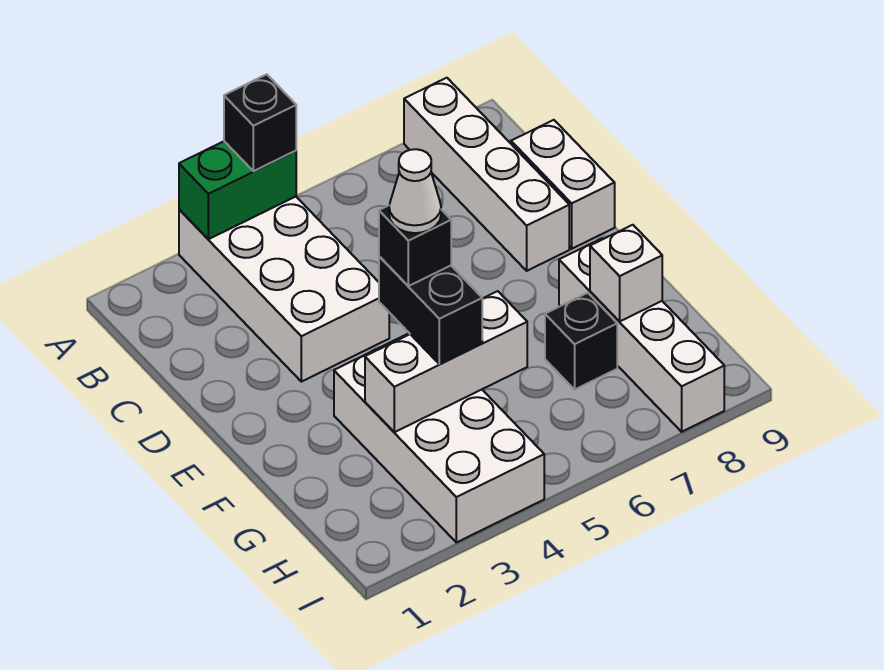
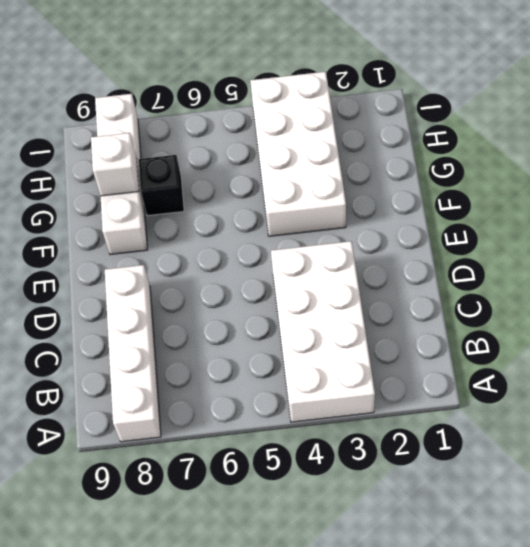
none -> white 1x2 brick [511,120,615,249]
none -> green 1x2 brick [179,141,296,239]
none -> white 1x3 brick [365,291,527,432]

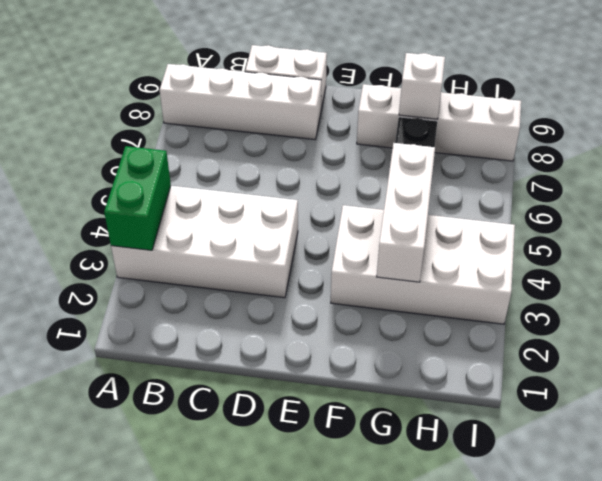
none -> black 1x1 brick [224,74,296,171]
none -> black 1x2 brick [379,256,482,364]
none -> black 1x1 brick [379,206,451,286]

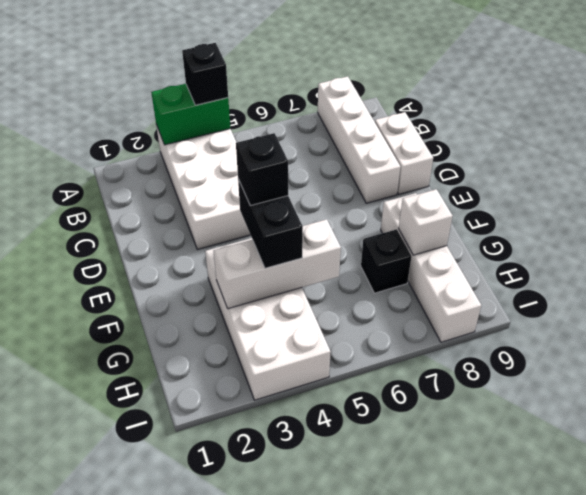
none -> white 1x1 cone [389,149,441,233]

